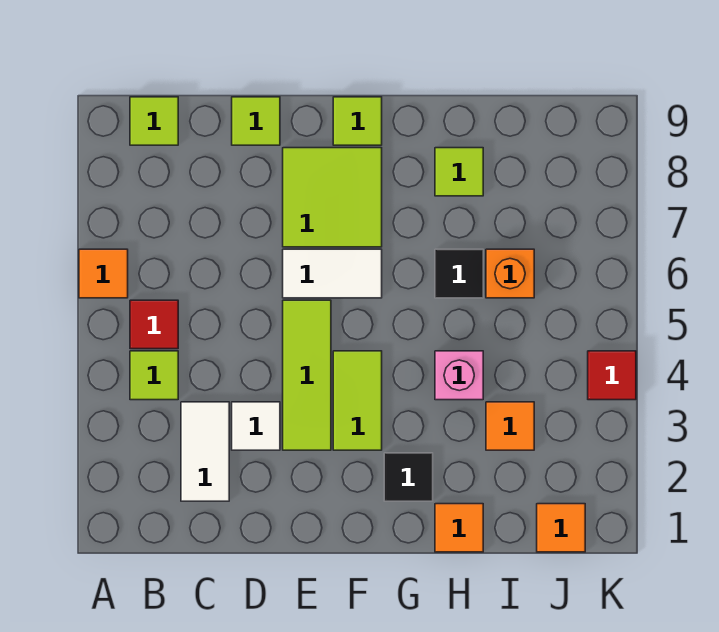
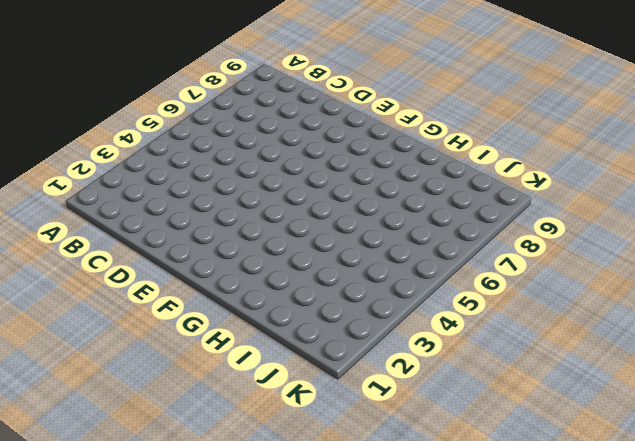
none -> orange 1x1 tile [79,249,128,298]
none -> lime 1x1 tile [130,351,178,400]
none -> red 1x1 tile [130,300,178,349]

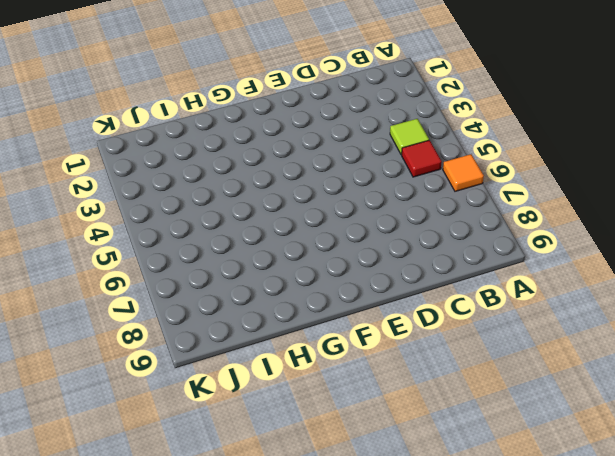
none -> lime 1x1 tile [130,97,178,145]
none -> white 1x2 tile [181,402,229,501]
none -> white 1x1 tile [232,402,280,450]

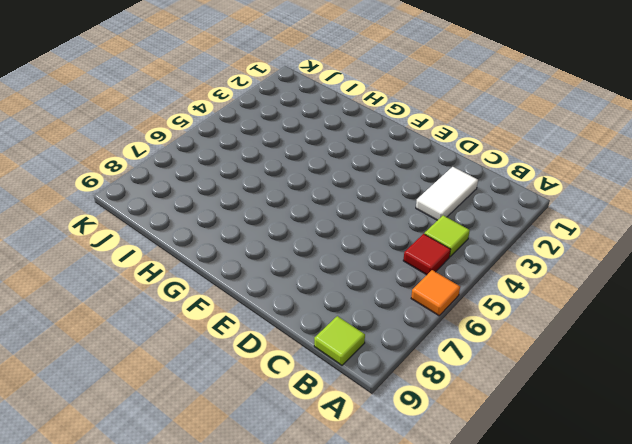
none -> white 1x1 tile [232,402,280,450]
none -> lime 1x1 tile [232,97,280,145]
none -> lime 1x3 tile [283,300,331,450]

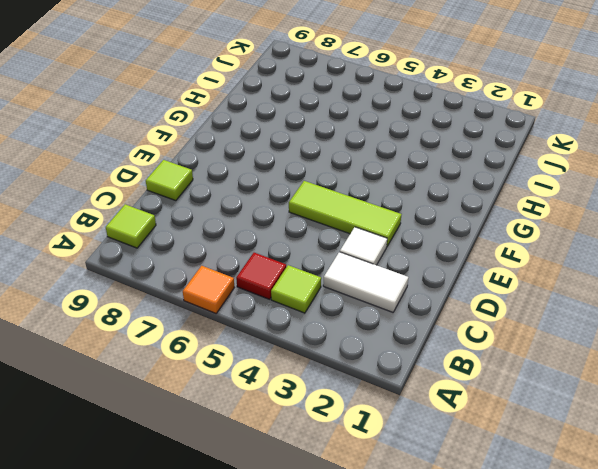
none -> white 1x2 tile [283,249,382,298]
none -> lime 2x2 tile [283,148,382,247]
none -> lime 1x2 tile [333,351,382,450]

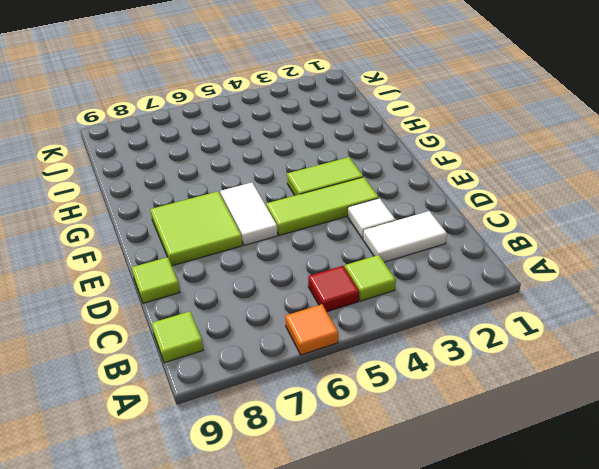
none -> lime 1x1 tile [333,97,382,145]
none -> black 1x1 tile [384,453,433,501]
none -> orange 1x1 tile [435,504,483,552]

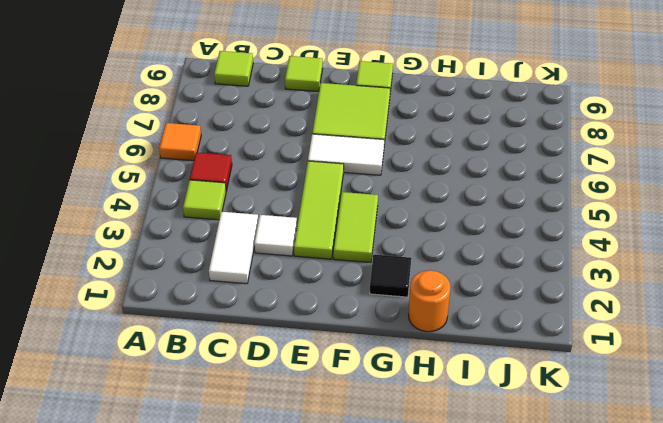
orange 1x1 round brick [408,270,451,332] -> orange 1x1 tile [435,504,483,552]
none -> pink 1x1 brick [435,351,483,400]
none -> black 1x1 tile [435,249,483,298]
none -> lime 1x1 tile [435,148,483,196]

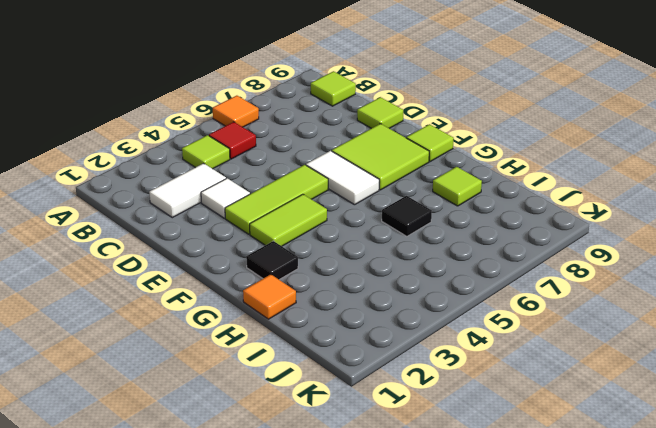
none -> pink 1x1 brick [435,351,483,400]
none -> orange 1x1 tile [486,402,534,450]
none -> orange 1x1 brick [486,249,534,298]

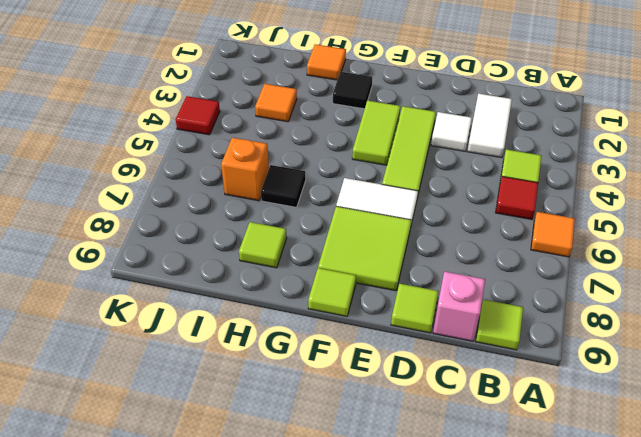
pink 1x1 brick [433,272,485,341] -> pink 1x1 brick moved to [435,351,483,400]
none -> orange 1x1 tile [537,504,585,552]

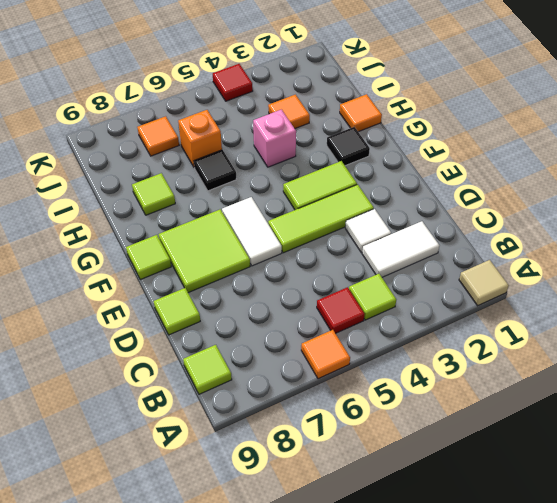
tan 1x1 tile [459,260,509,306] -> none
orange 1x1 tile [137,116,179,156] -> orange 1x1 tile moved to [537,504,585,552]

